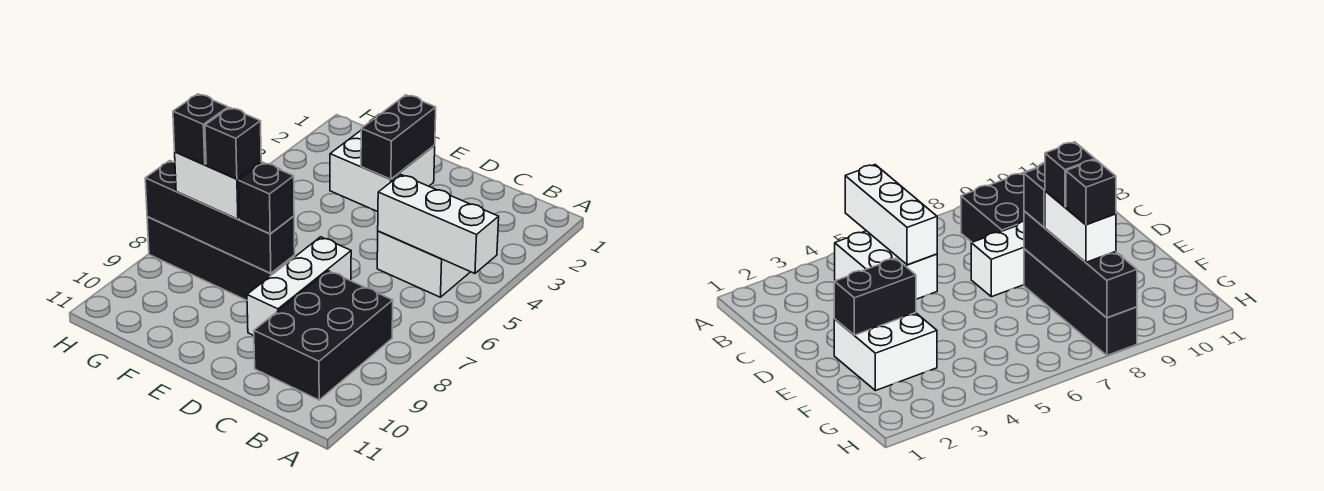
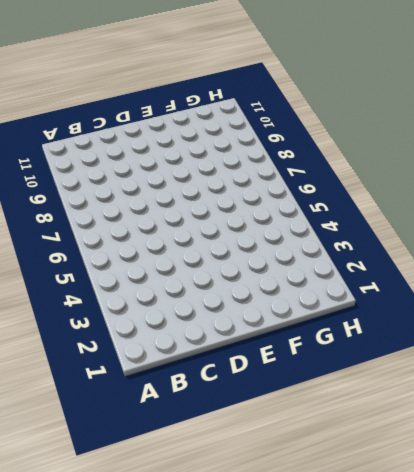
none -> white 2x2 brick [377,231,470,297]
none -> black 2x3 brick [254,271,393,400]
none -> white 1x3 brick [247,237,351,336]

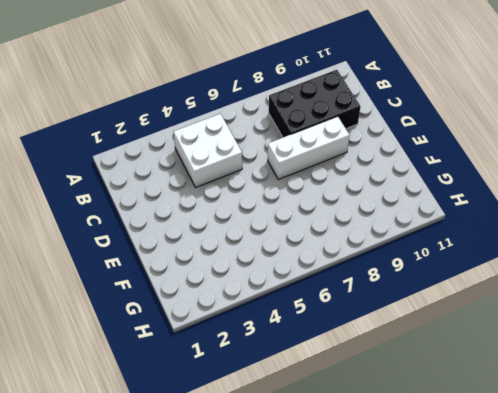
none -> white 2x2 brick [330,131,435,212]
none -> black 1x4 brick [147,217,295,300]
none -> white 1x3 brick [378,175,499,273]

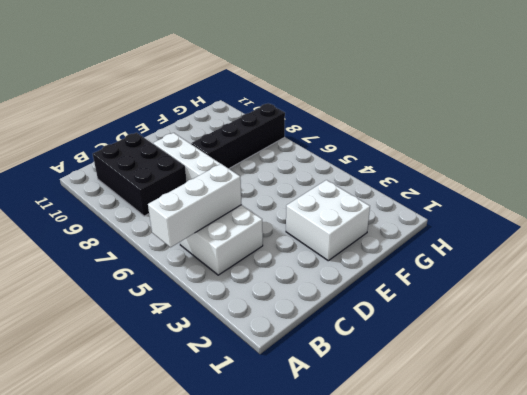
none -> black 1x2 brick [361,95,436,179]
none -> black 1x4 brick [145,161,295,273]
none -> black 1x1 brick [238,163,294,234]

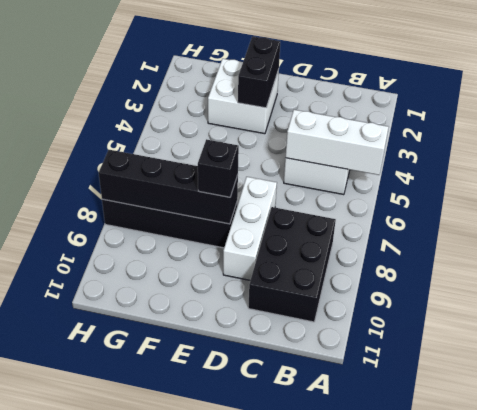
none -> white 1x2 brick [175,152,261,219]
none -> black 1x1 brick [205,108,261,179]
none -> black 1x1 brick [173,94,228,165]

